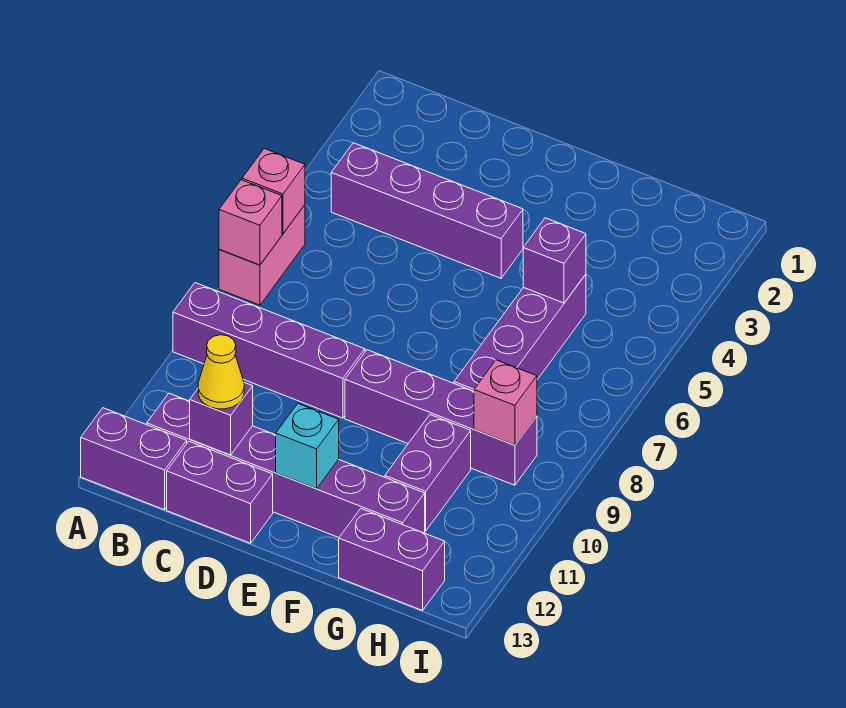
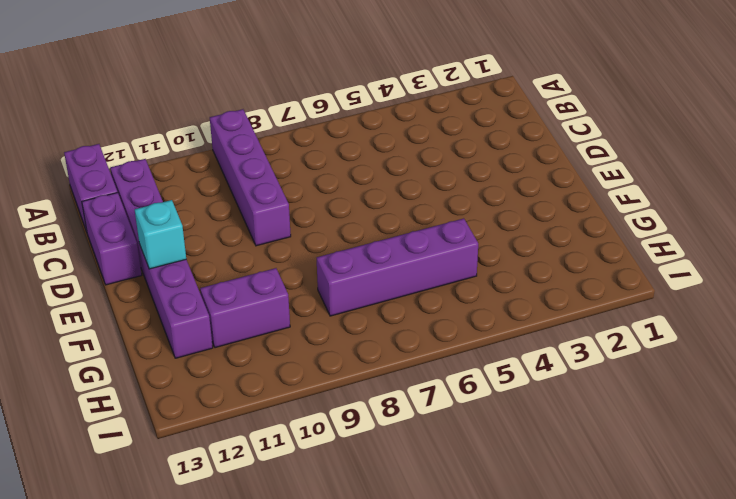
none -> pink 1x2 brick [219,205,305,305]
none -> purple 1x4 brick [331,143,523,278]
none -> purple 1x4 brick [345,350,537,485]

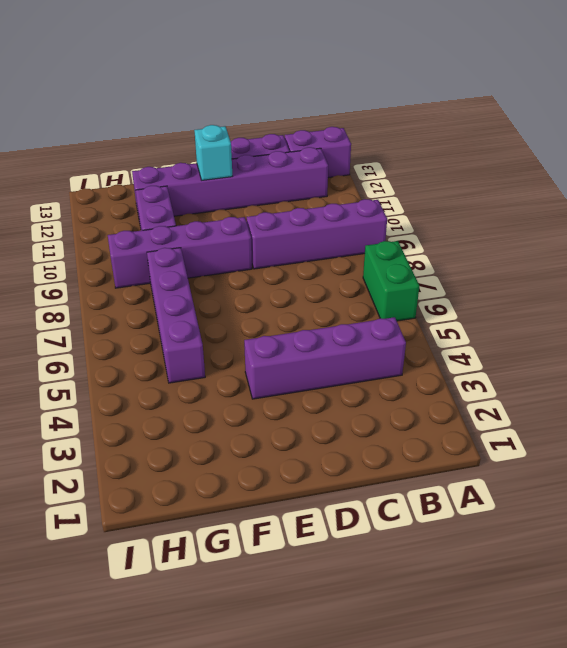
green 1x2 brick [363,241,419,321] -> pink 1x2 brick [219,205,305,305]
none -> purple 1x2 brick [339,509,445,610]
none -> pink 1x1 brick [242,149,305,234]
none -> pink 1x1 brick [219,180,282,265]

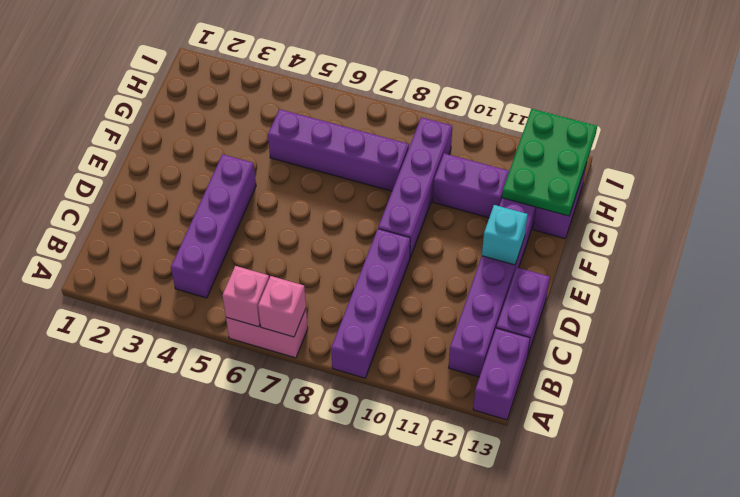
green 2x3 plate [502,109,597,216] -> none
none -> purple 1x1 brick [190,383,253,455]
none -> purple 1x1 brick [523,218,586,303]
none -> pink 1x1 brick [474,360,537,445]

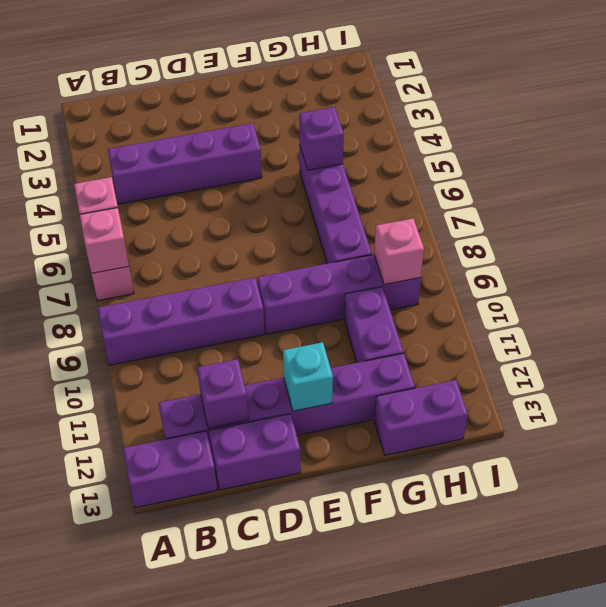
none -> yellow 1x1 cone [198,335,244,409]

